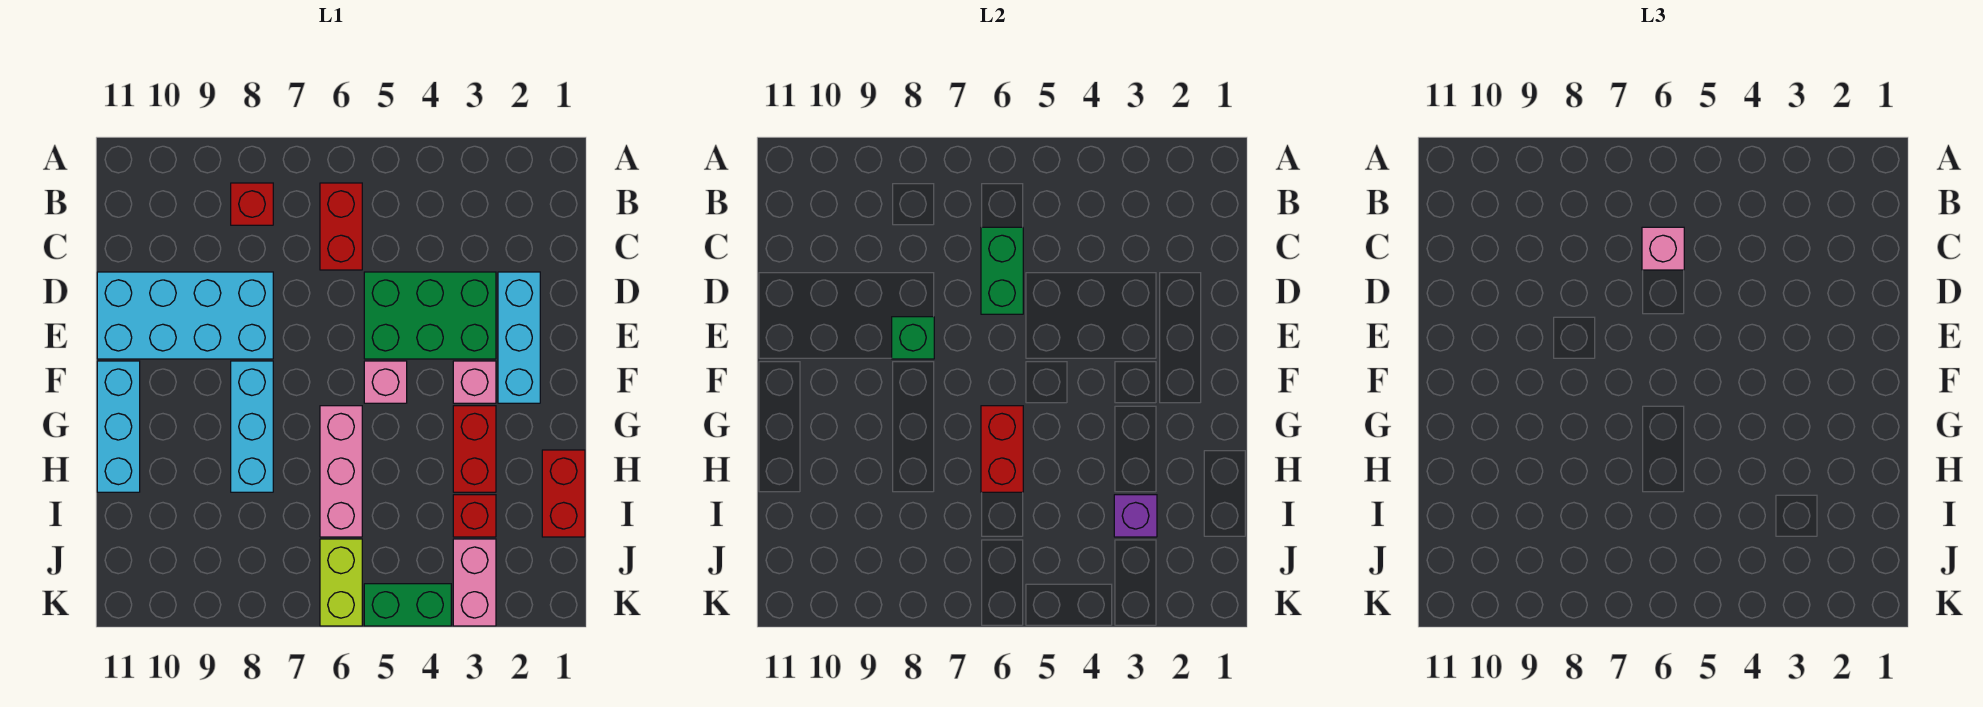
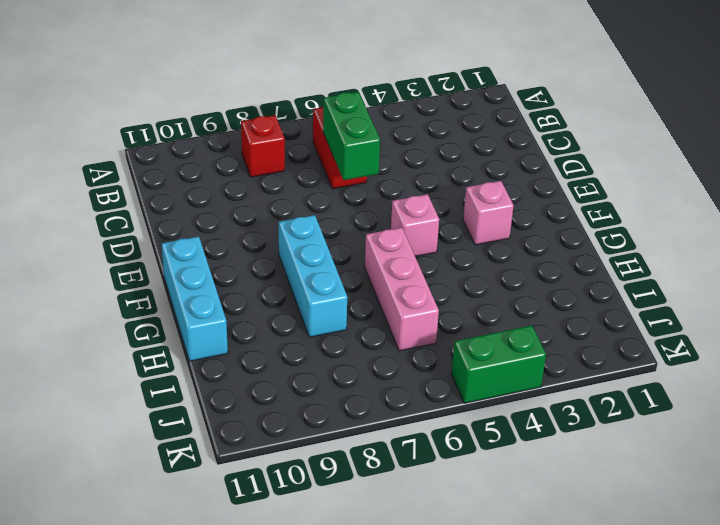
none -> cyan 1x3 brick [498,272,540,403]
none -> green 2x3 brick [364,272,496,359]
none -> cyan 2x4 brick [97,272,273,359]

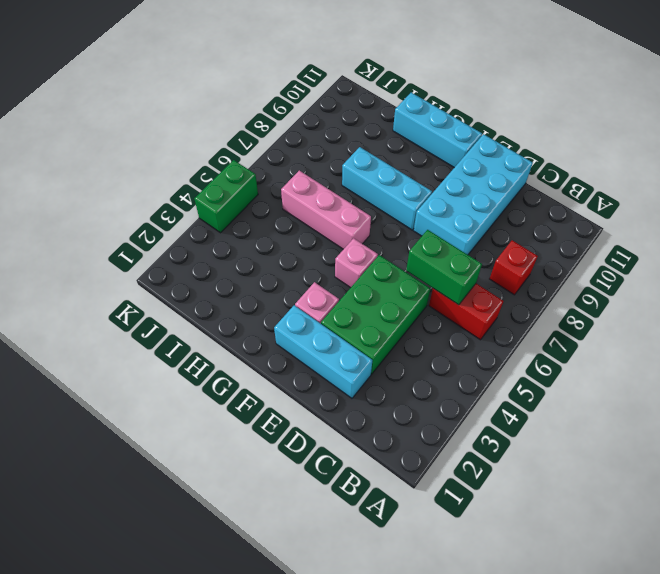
none -> red 1x2 brick [453,406,496,492]
none -> red 1x2 brick [542,450,585,537]
none -> red 1x1 brick [453,495,496,537]

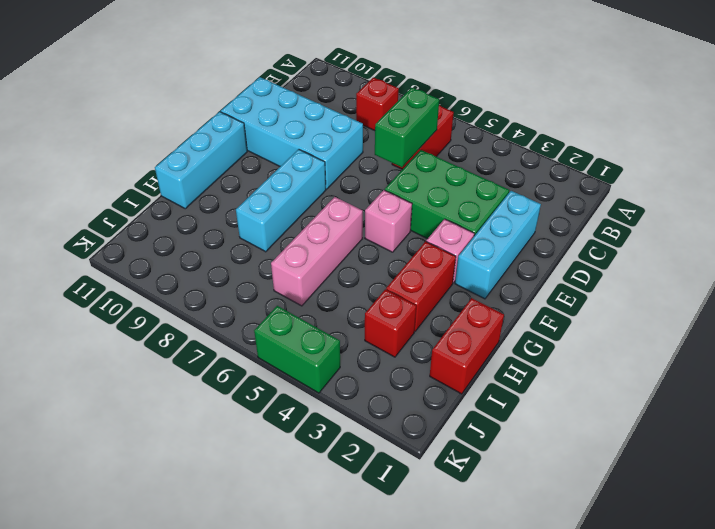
none -> pink 1x2 brick [453,539,496,626]
none -> lime 1x2 brick [320,539,362,626]
none -> green 1x1 brick [892,317,934,359]

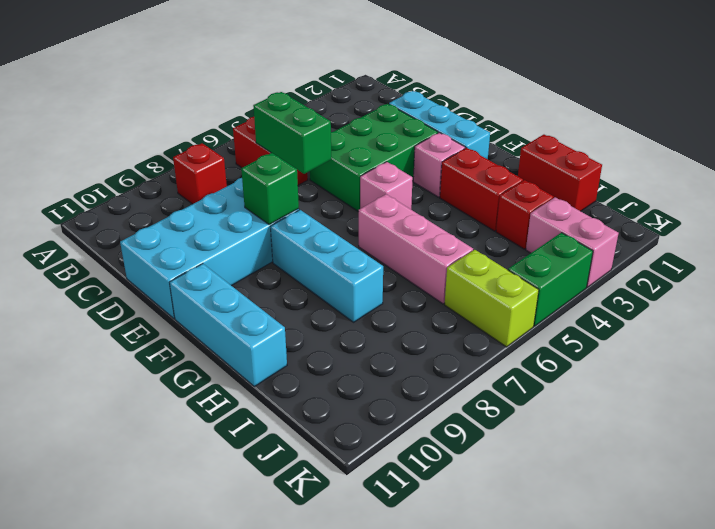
none -> red 1x2 brick [981,406,1023,492]
none -> purple 1x1 brick [1114,495,1157,537]
none -> pink 1x1 brick [1642,227,1684,270]

